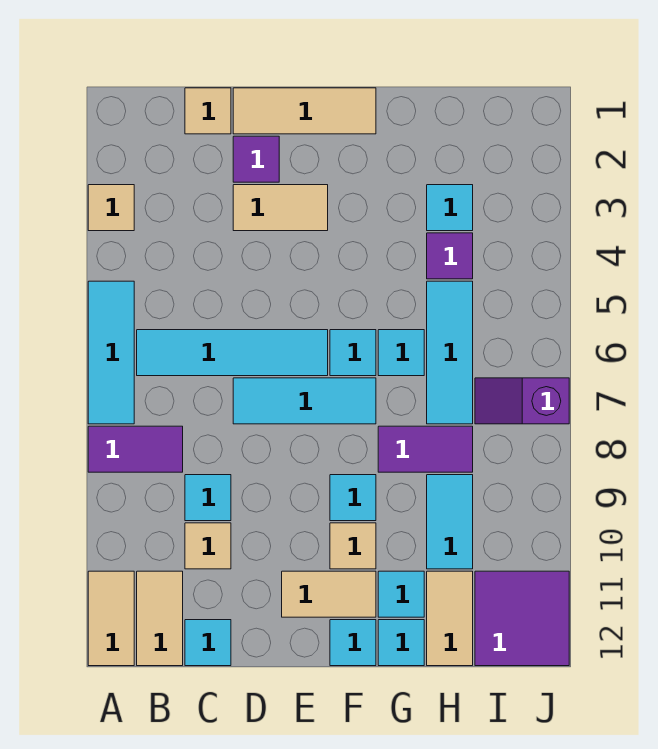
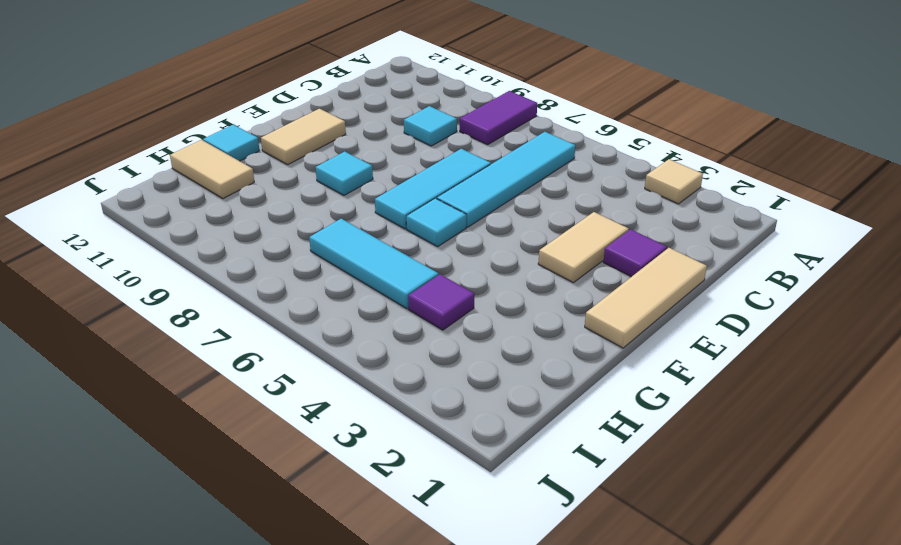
none -> cyan 1x3 tile [88,281,134,424]
none -> tan 1x2 tile [88,571,134,666]
none -> tan 1x2 tile [137,571,183,666]
none -> tan 1x1 tile [185,88,231,134]

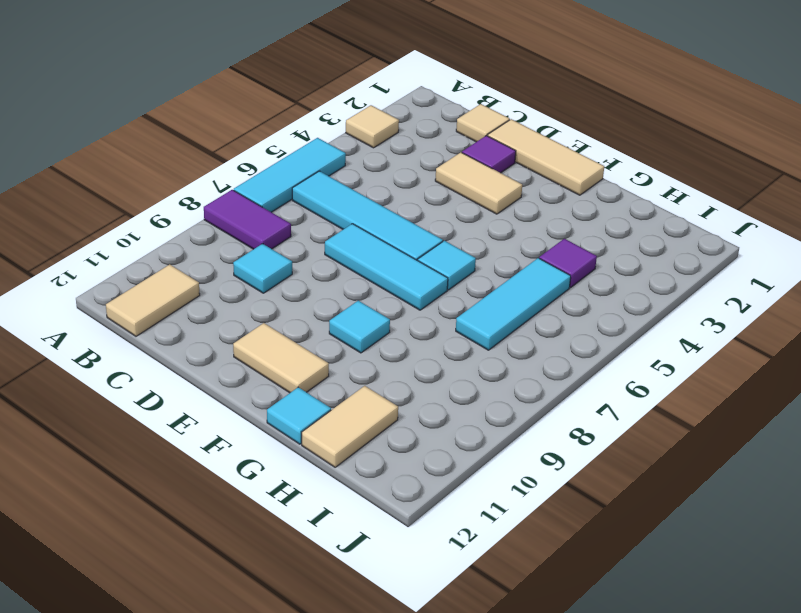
none -> tan 1x2 tile [88,571,134,666]
none -> tan 1x1 tile [185,523,231,569]
none -> cyan 1x1 tile [185,620,231,666]
none -> tan 1x1 tile [330,523,376,569]

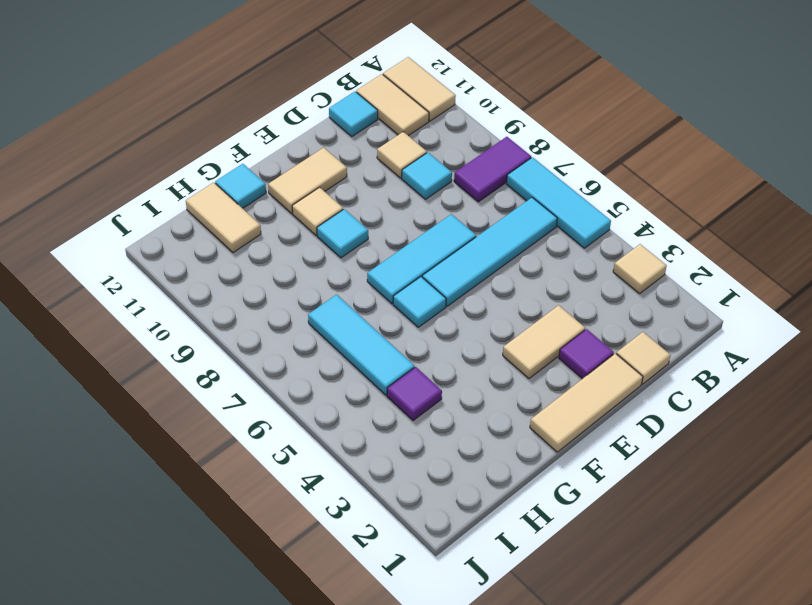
none -> cyan 1x1 tile [330,620,376,666]
none -> cyan 1x1 tile [378,330,424,376]
none -> purple 1x2 tile [378,426,473,472]
none -> cyan 1x1 tile [378,571,424,617]

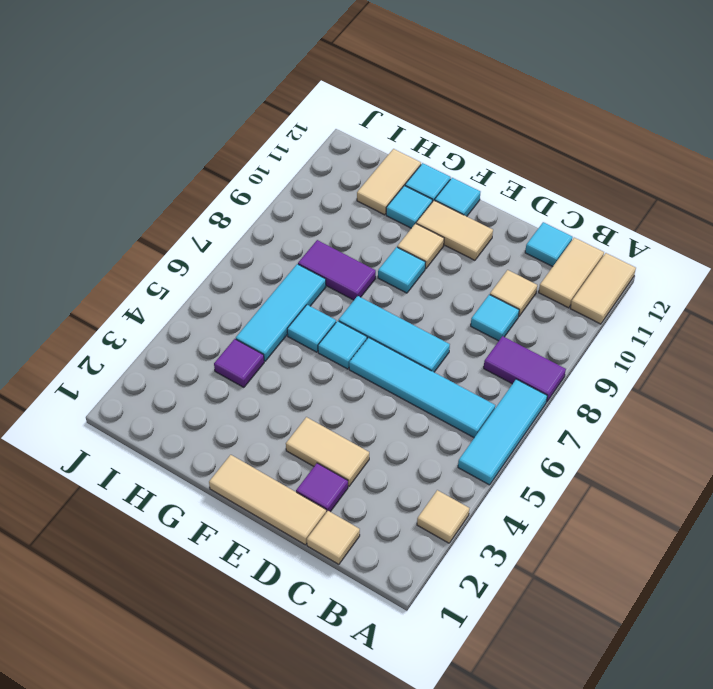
none -> cyan 1x1 tile [427,185,473,231]
none -> cyan 1x2 tile [427,475,473,569]
none -> purple 1x2 slope [475,378,569,424]
none -> purple 2x2 tile [475,571,569,666]

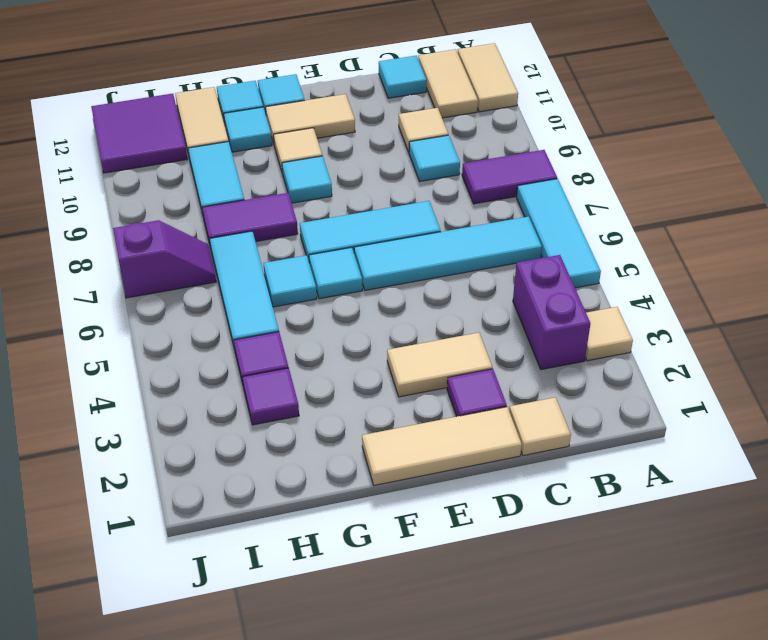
purple 1x2 brick [513,255,590,370] -> none
purple 1x1 tile [242,368,299,425] -> cyan 1x1 tile [427,185,473,231]

